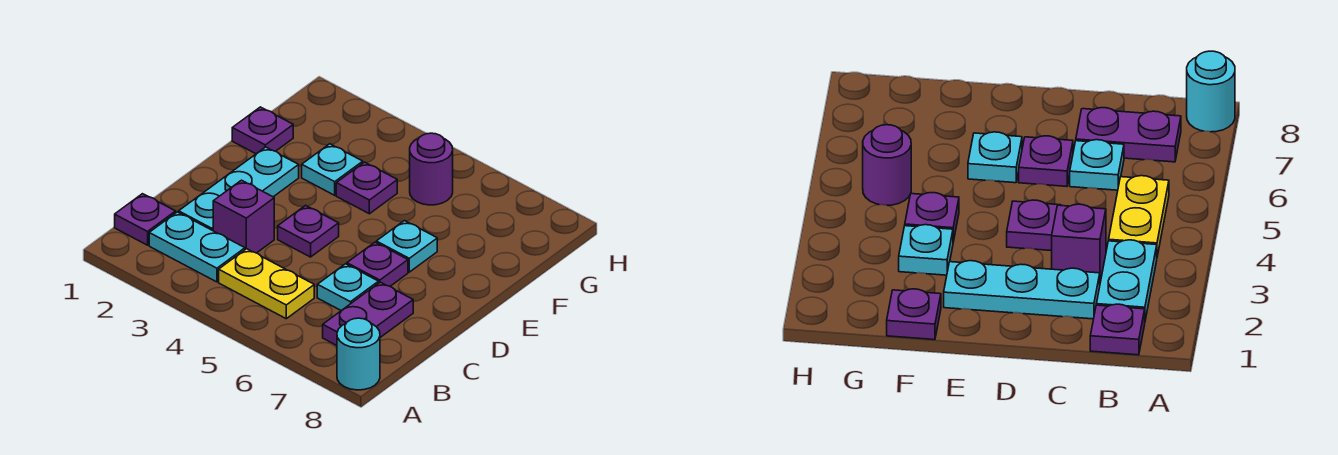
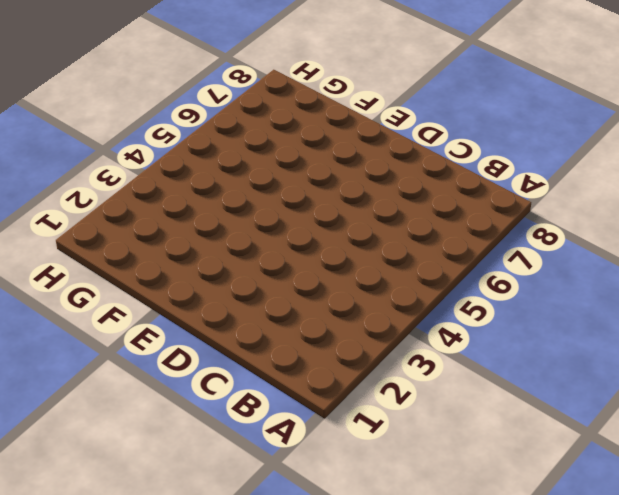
none -> cyan 1x1 round brick [337,318,380,390]
none -> purple 1x1 plate [115,194,176,245]
none -> cyan 1x2 plate [149,212,245,282]

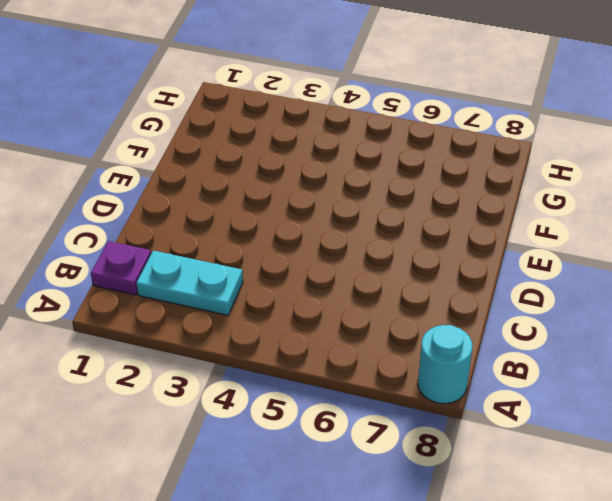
none -> yellow 1x2 plate [219,249,314,319]
none -> purple 1x2 plate [323,282,413,345]
none -> cyan 1x3 plate [179,147,299,231]

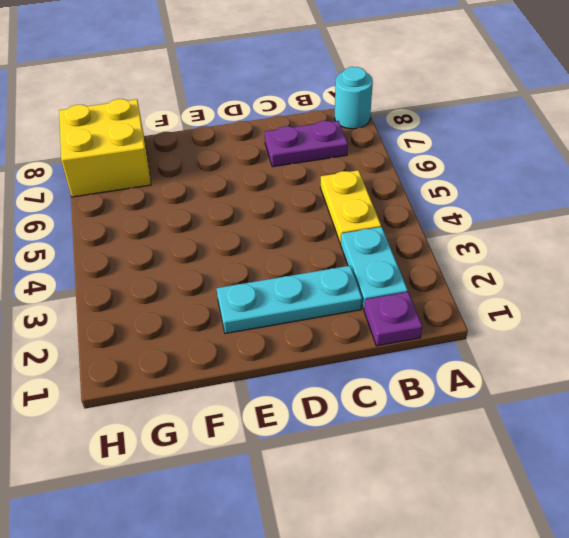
yellow 2x2 brick [59,99,151,197] -> none
none -> purple 1x1 brick [213,180,274,253]
none -> cyan 1x1 plate [317,264,379,311]
none -> purple 1x1 plate [278,205,339,257]

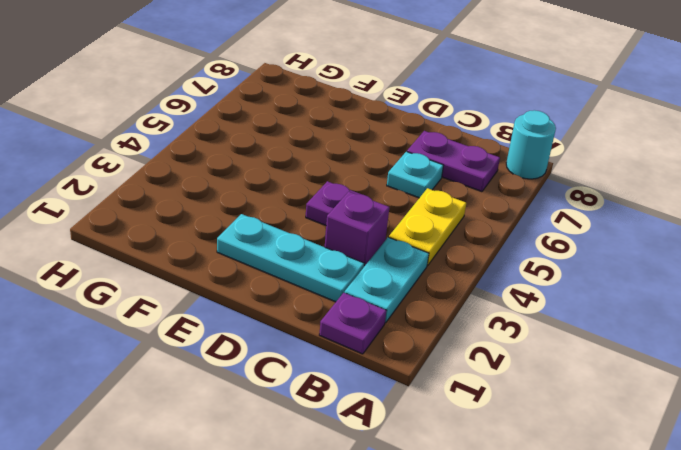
none -> purple 1x1 plate [347,242,408,286]
none -> cyan 1x1 plate [376,221,437,272]
none -> purple 1x1 plate [232,107,293,154]

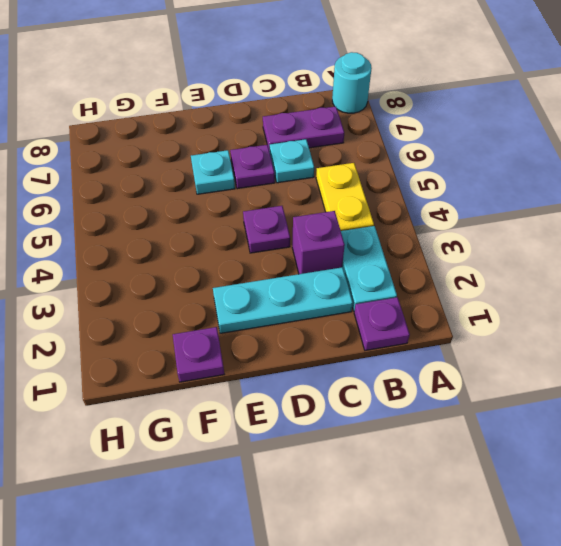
none -> cyan 1x1 plate [302,144,363,195]
none -> purple 1x1 plate [336,162,397,214]
none -> purple 1x1 round brick [410,133,453,205]

